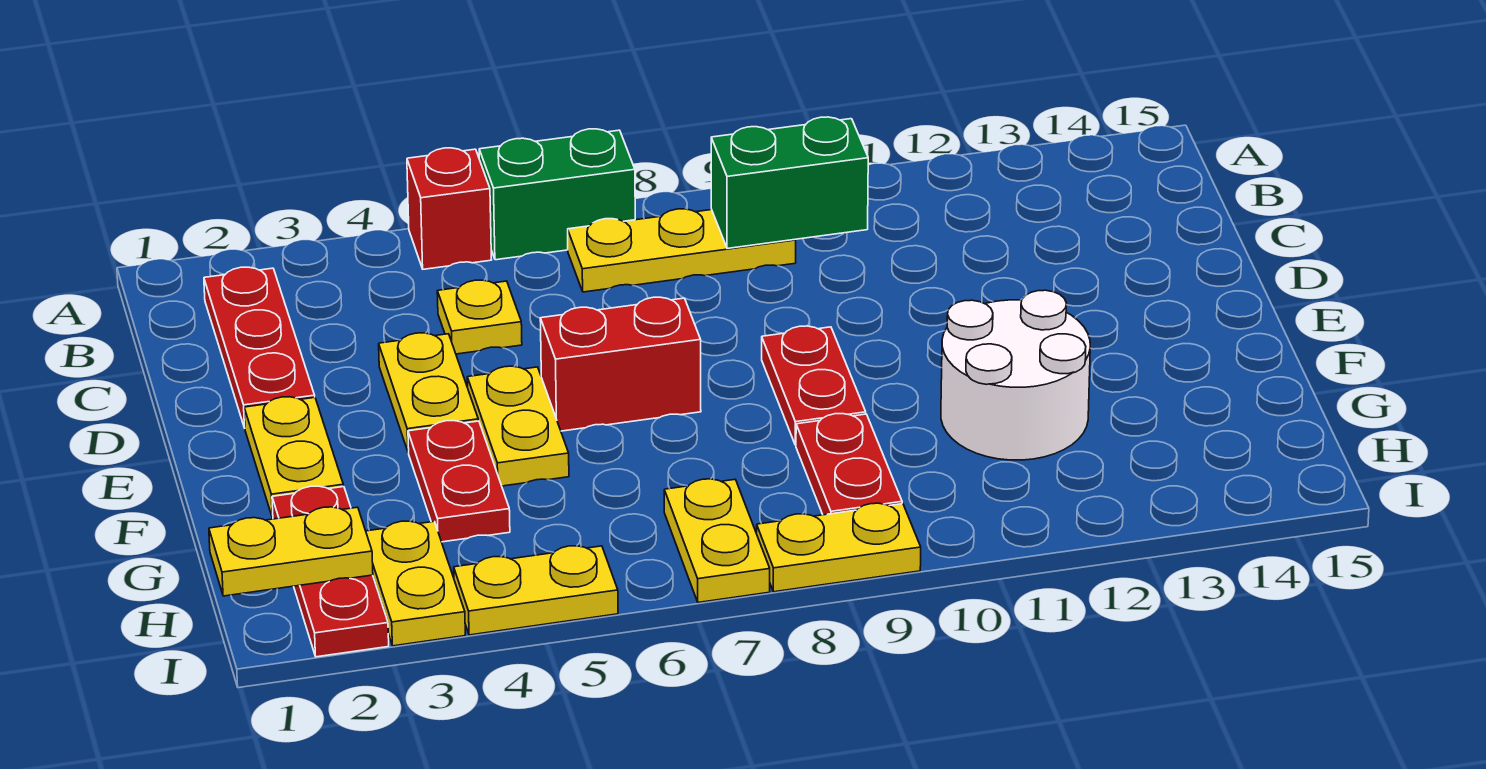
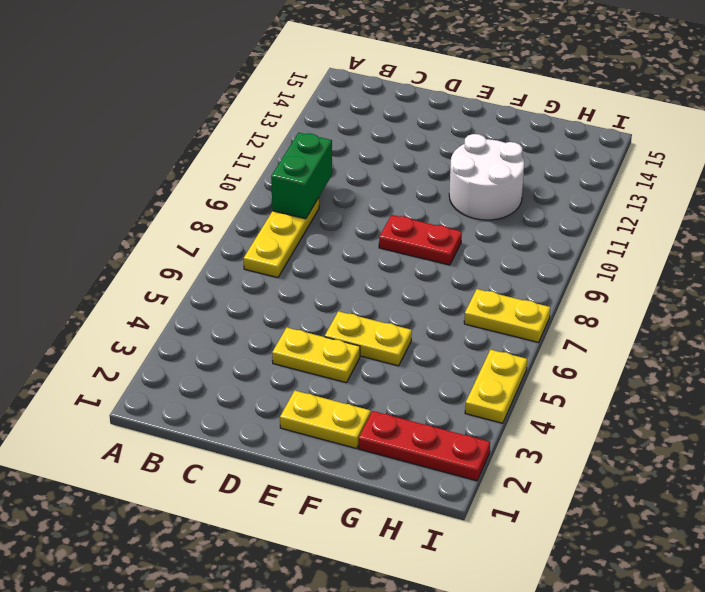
none -> red 1x1 brick [407,148,491,269]
none -> green 1x2 brick [479,129,635,260]
none -> red 1x3 plate [204,267,315,428]

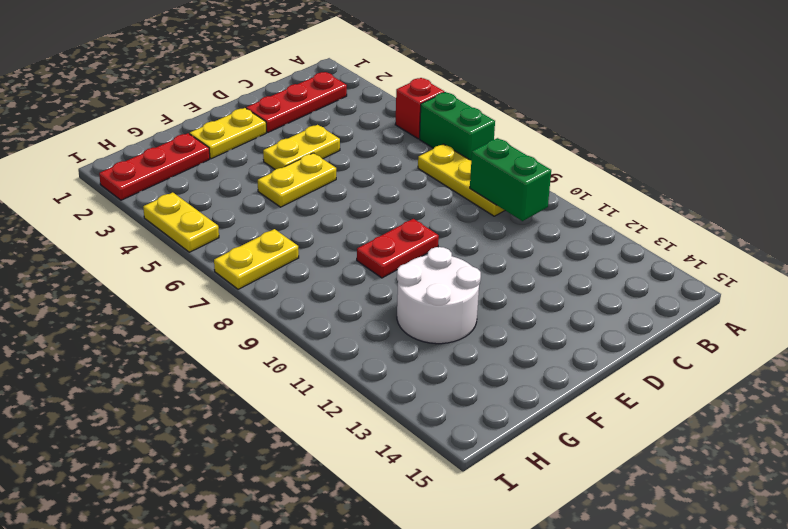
none -> yellow 1x1 plate [437,280,522,354]
none -> red 1x2 brick [540,297,701,431]
none -> red 1x2 plate [408,421,510,542]

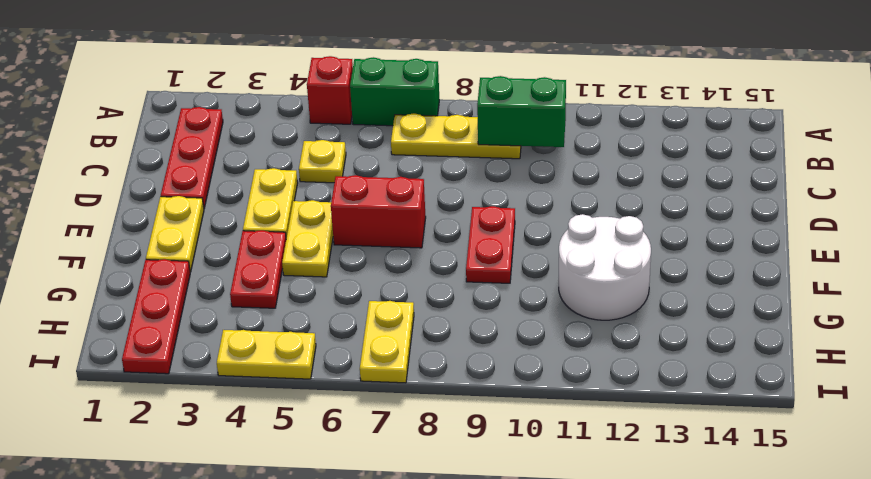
none -> red 1x2 plate [796,414,902,515]
none -> yellow 1x2 plate [366,521,465,646]
none -> yellow 1x2 plate [757,503,921,592]

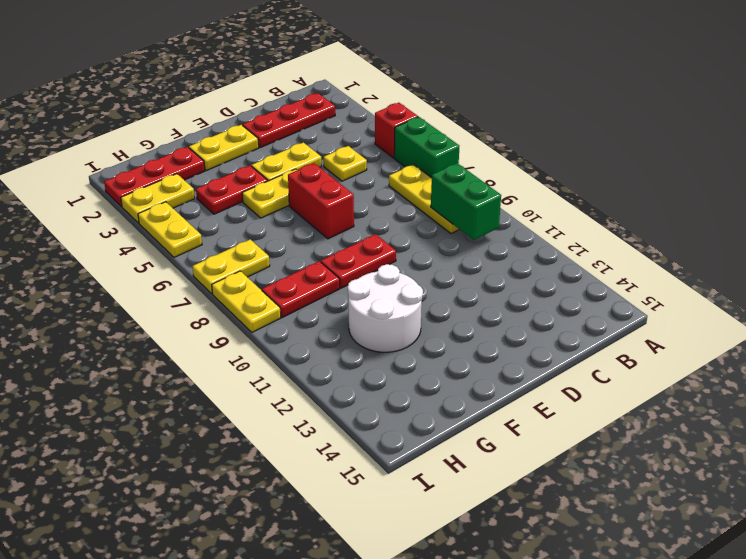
none -> yellow 1x2 plate [209,507,373,596]

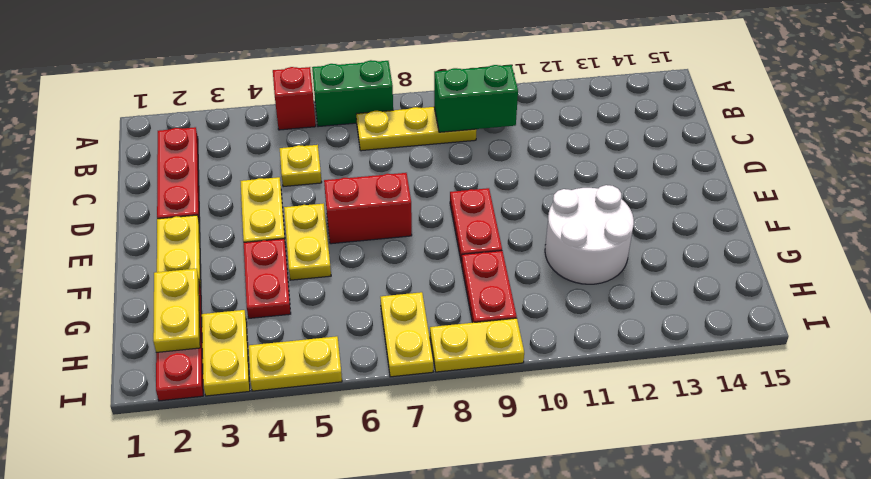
yellow 1x2 plate [153,269,200,352] -> yellow 1x2 plate turned to [209,507,373,596]

